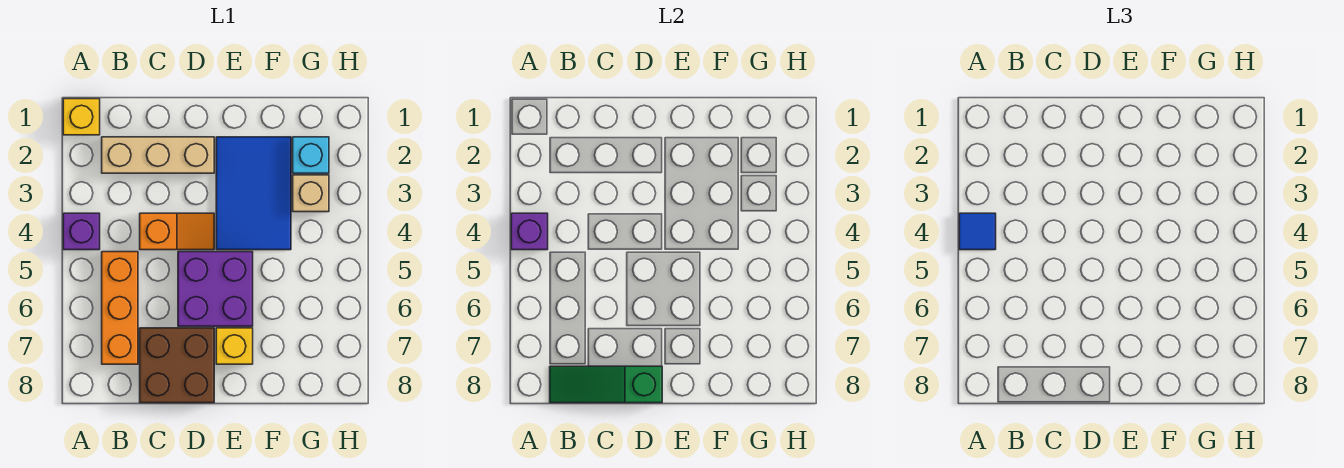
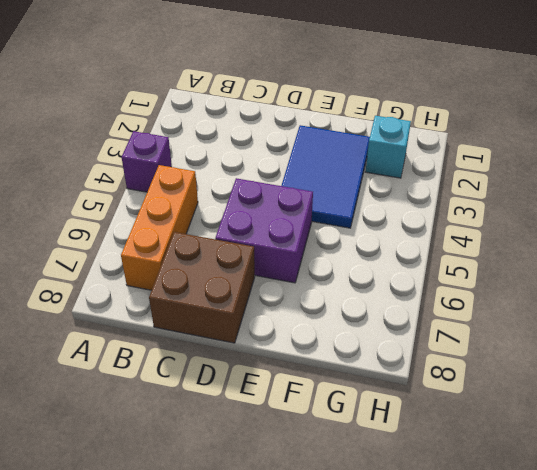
none -> yellow 1x1 brick [63,99,100,135]
none -> tan 1x3 brick [102,137,214,173]
none -> orange 1x2 slope [140,213,214,250]

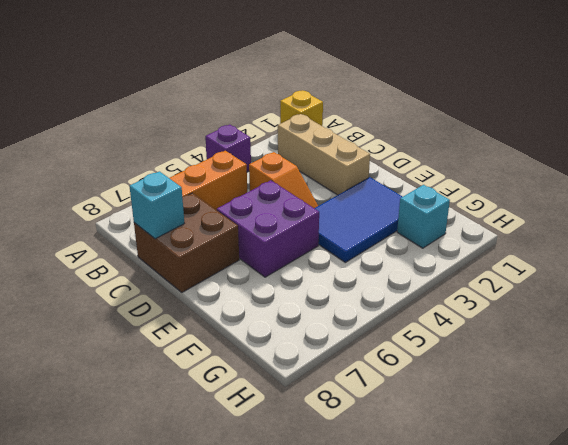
cyan 1x1 brick [129,171,184,239] -> green 1x3 slope [550,366,662,403]
none -> yellow 1x1 brick [216,328,253,364]
none -> tan 1x1 brick [293,175,329,212]
none -> purple 1x1 brick [511,213,548,250]

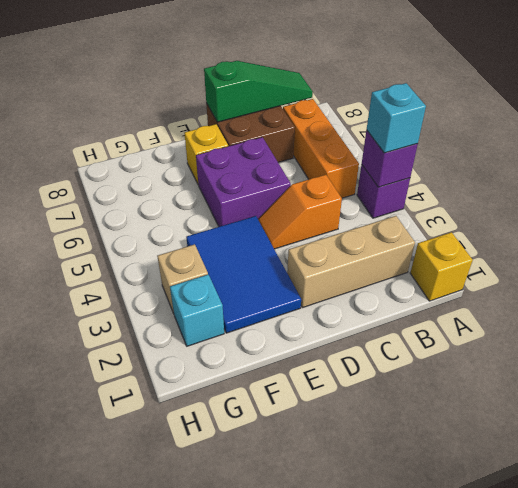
cyan 1x1 brick [367,83,426,153] -> blue 1x1 tile [959,213,996,250]

